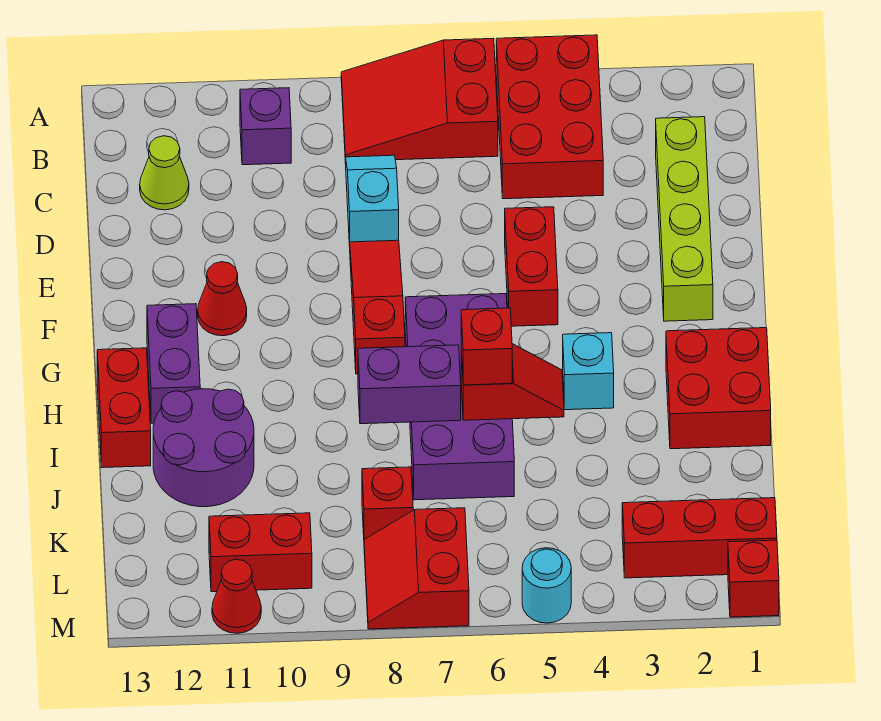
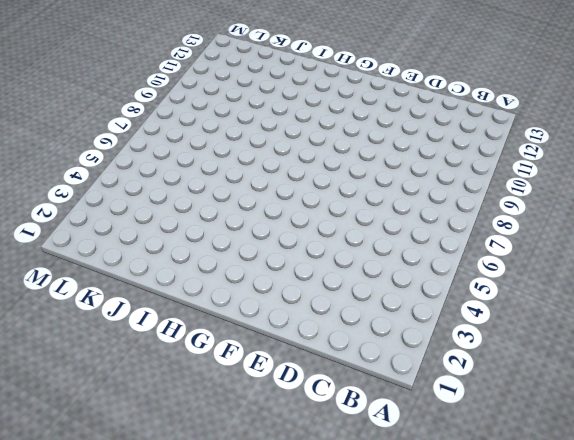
none -> red 2x3 brick [496,35,603,199]
none -> red 2x3 slope [341,38,498,160]
none -> purple 1x1 brick [240,88,291,165]

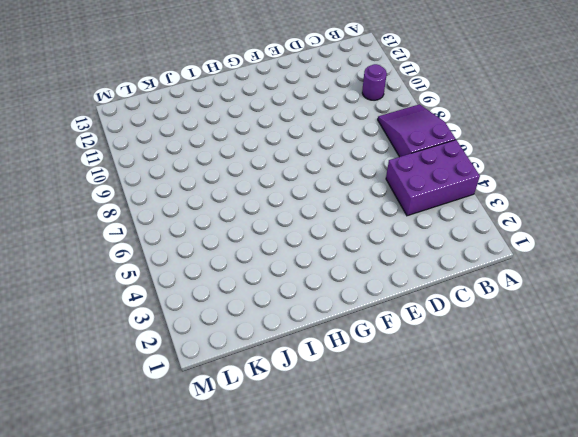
purple 2x3 brick [386,140,480,216] -> red 2x3 brick [496,35,603,199]
purple 2x3 slope [378,104,456,157] -> red 2x3 slope [341,38,498,160]
purple 1x1 round brick [362,64,387,100] -> purple 1x1 brick [240,88,291,165]
none -> lime 1x4 brick [656,117,713,321]
none -> cyan 1x2 slope [345,155,399,246]
none -> lime 1x1 cone [140,136,189,210]

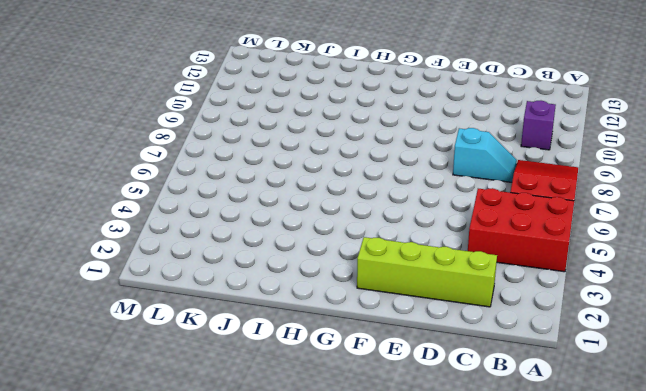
none -> lime 1x1 cone [140,136,189,210]
none -> red 1x2 brick [505,207,558,326]
none -> red 1x3 slope [350,240,405,374]

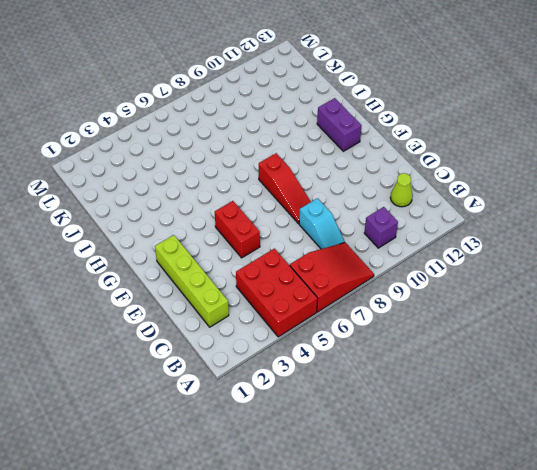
none -> red 1x1 cone [198,262,247,336]
none -> purple 2x4 brick [405,294,514,500]
none -> red 2x2 brick [666,328,771,449]

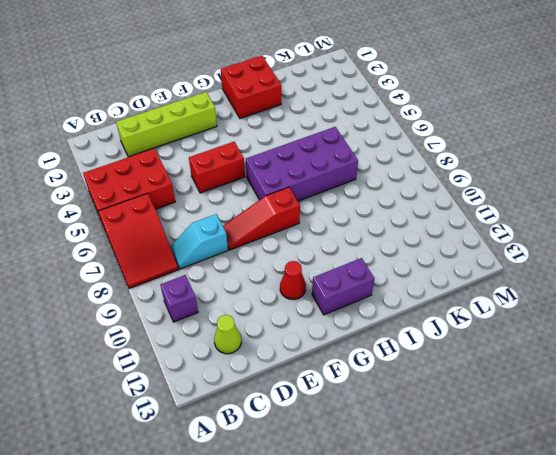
none -> cyan 1x1 brick [563,333,614,410]
none -> red 1x2 brick [97,348,151,468]
none -> purple 2x2 round brick [153,389,254,507]

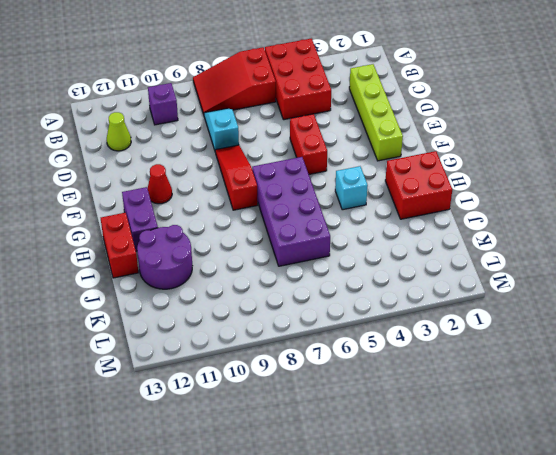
none -> red 1x1 brick [362,467,413,539]
none -> red 1x3 brick [622,498,777,578]
none -> red 2x2 slope [364,508,469,629]

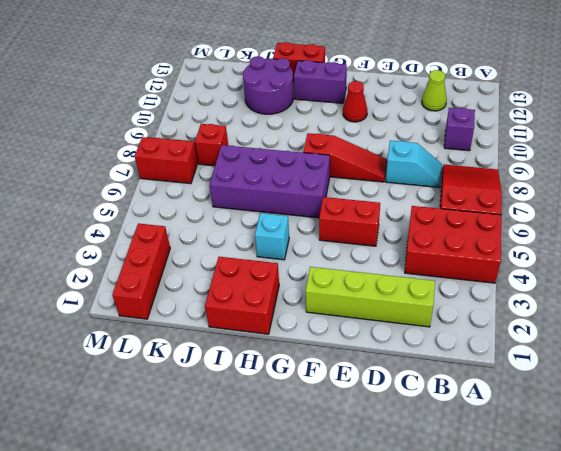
none -> red 1x2 brick [209,513,312,592]
none -> red 1x1 brick [728,540,779,617]
none -> cyan 1x1 round brick [522,548,571,623]

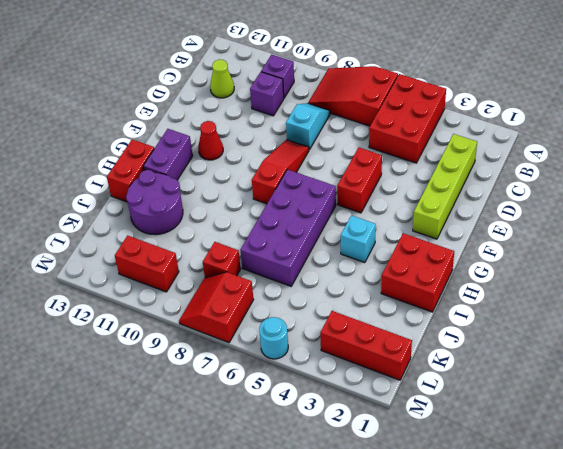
purple 1x1 brick [250,72,284,116] -> none
none -> red 1x1 brick [728,540,779,617]
none -> red 1x1 cone [212,559,261,633]
none -> red 1x2 slope [461,344,564,420]

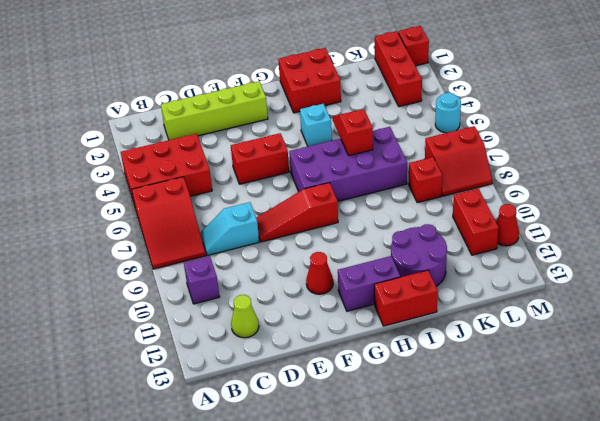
none -> purple 1x2 brick [358,345,461,424]
none -> red 1x1 brick [461,308,512,385]

